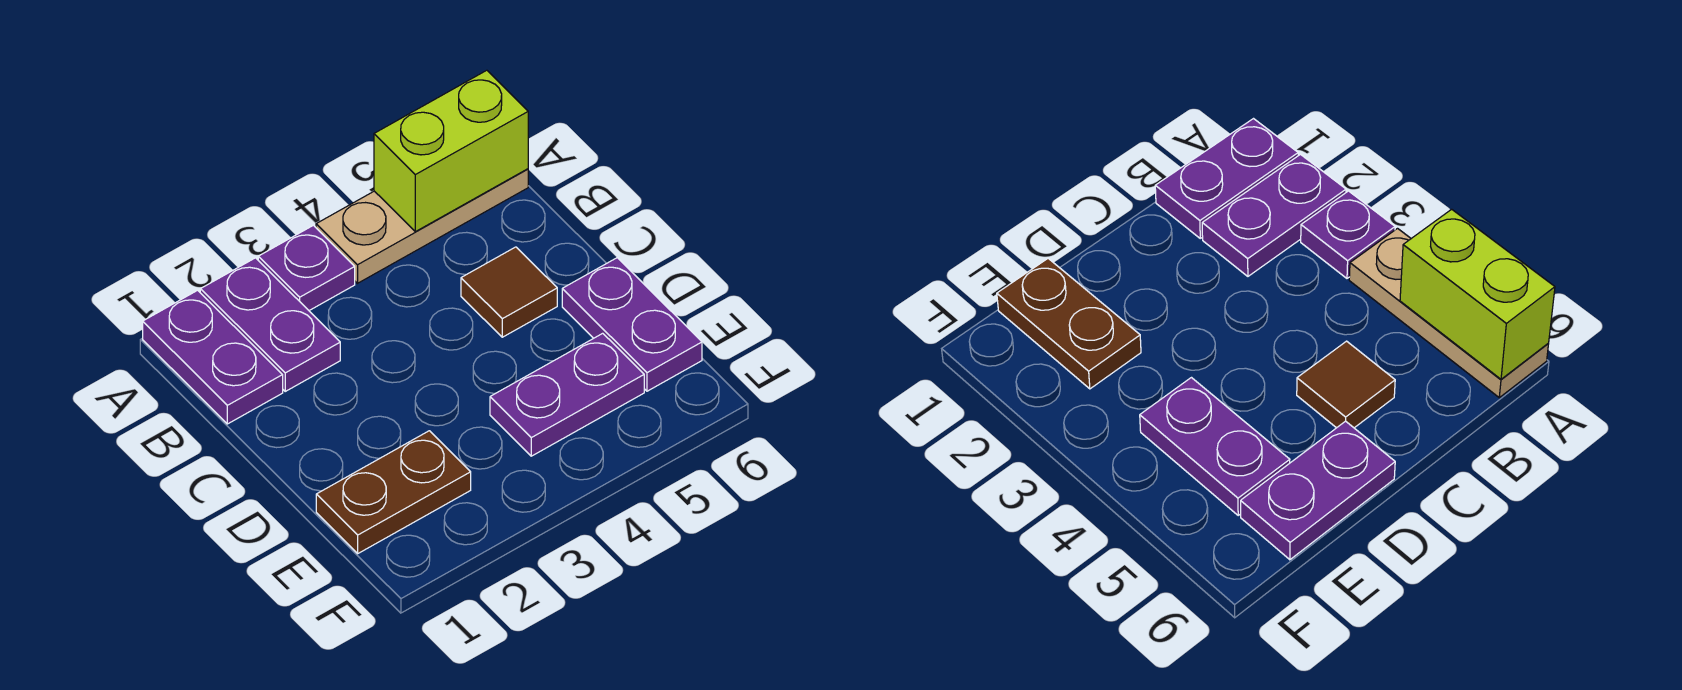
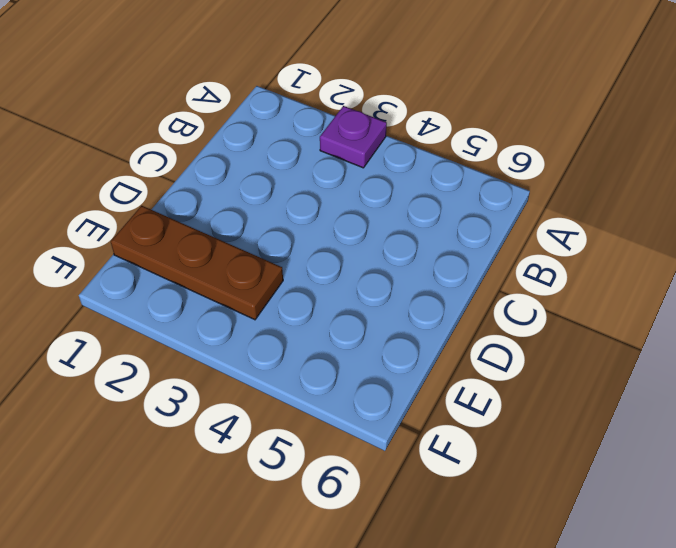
brown 1x3 plate [111,206,283,320] -> brown 1x2 plate [316,431,471,553]
none -> purple 1x2 plate [143,290,283,424]
none -> purple 1x2 plate [200,258,340,391]

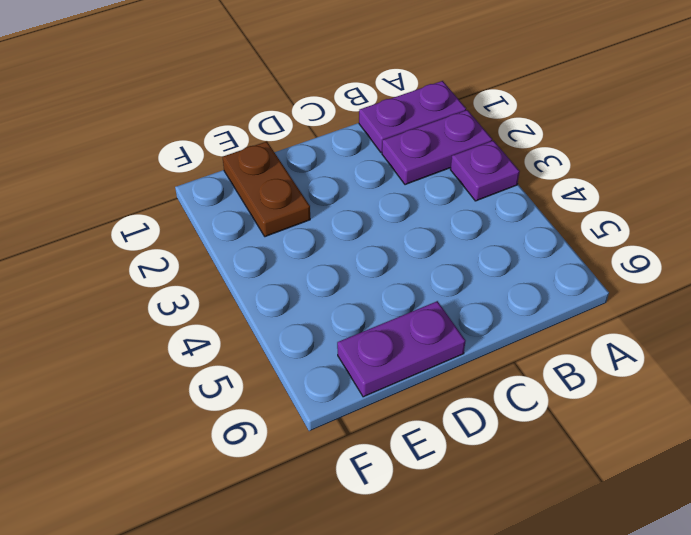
none -> tan 1x3 plate [316,169,528,283]
none -> brown 1x1 tile [461,247,557,337]

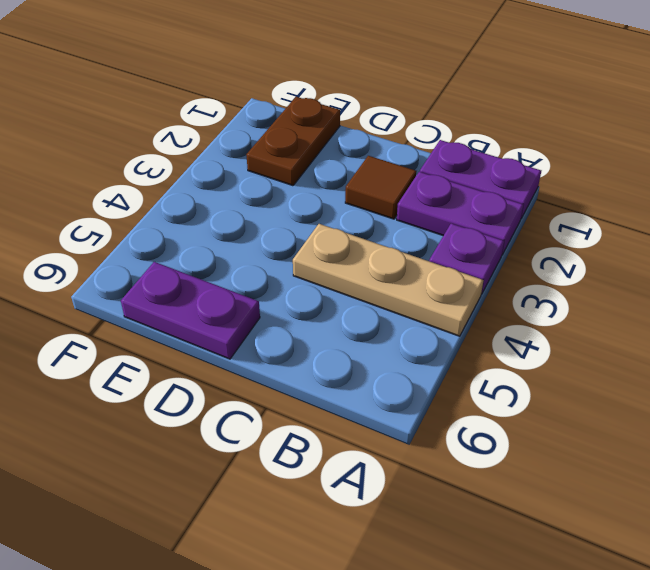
tan 1x3 plate [293,224,483,336] -> tan 1x3 plate turned to [316,169,528,283]
brown 1x1 tile [345,156,417,219] -> brown 1x1 tile moved to [461,247,557,337]
none -> purple 1x2 plate [490,333,644,456]
none -> lime 1x2 brick [374,70,528,232]

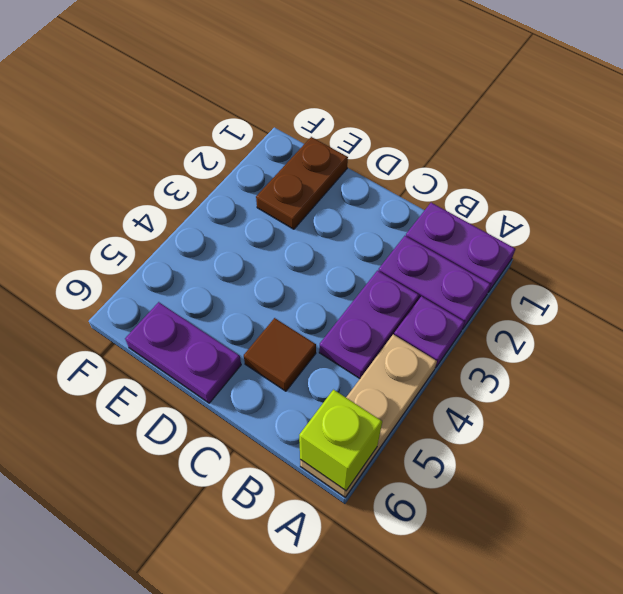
lime 1x1 brick [299,390,382,491] -> lime 1x2 brick [374,70,528,232]
purple 1x2 plate [319,271,419,378] -> purple 1x2 plate moved to [490,333,644,456]

